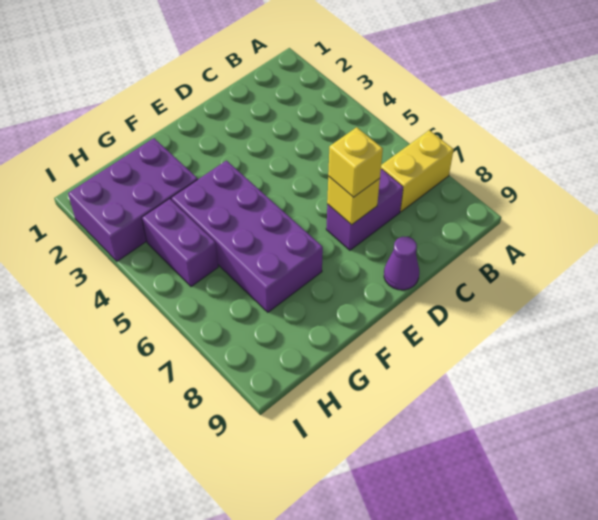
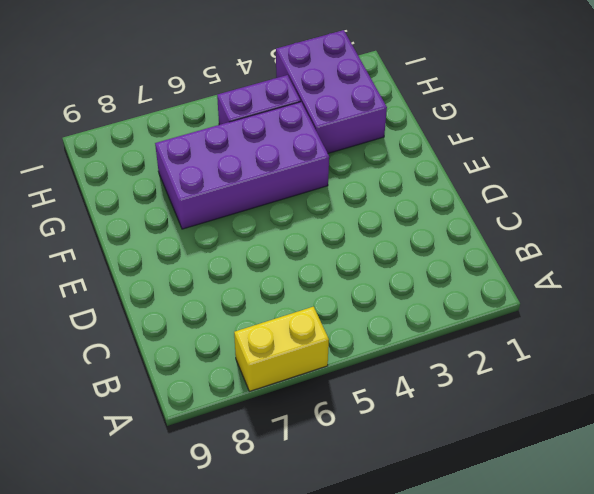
yellow 1x2 brick [234,307,329,391] -> yellow 1x2 brick turned to [381,130,454,211]
none -> purple 1x2 brick [326,169,403,250]
none -> purple 1x1 cone [384,237,419,290]

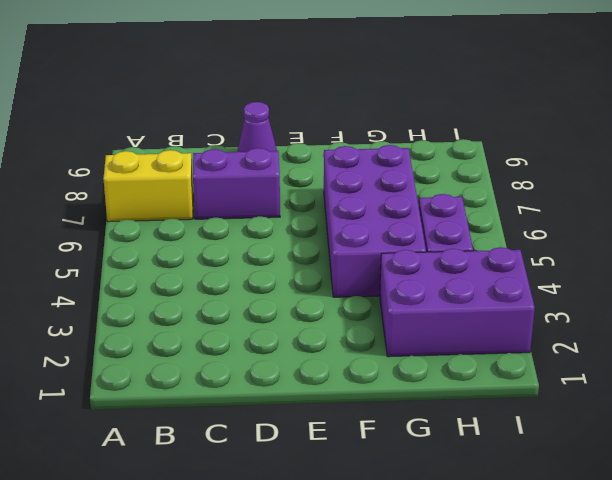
none -> yellow 1x1 brick [327,176,380,225]
none -> yellow 1x1 brick [328,127,383,197]

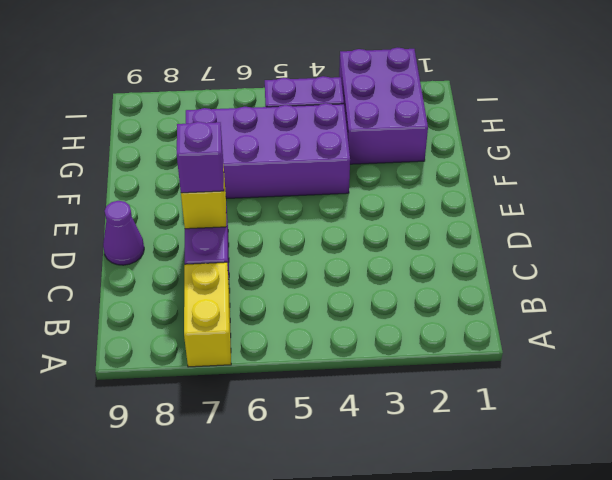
purple 1x1 brick [177,122,224,193] -> yellow 1x1 brick [328,127,383,197]

